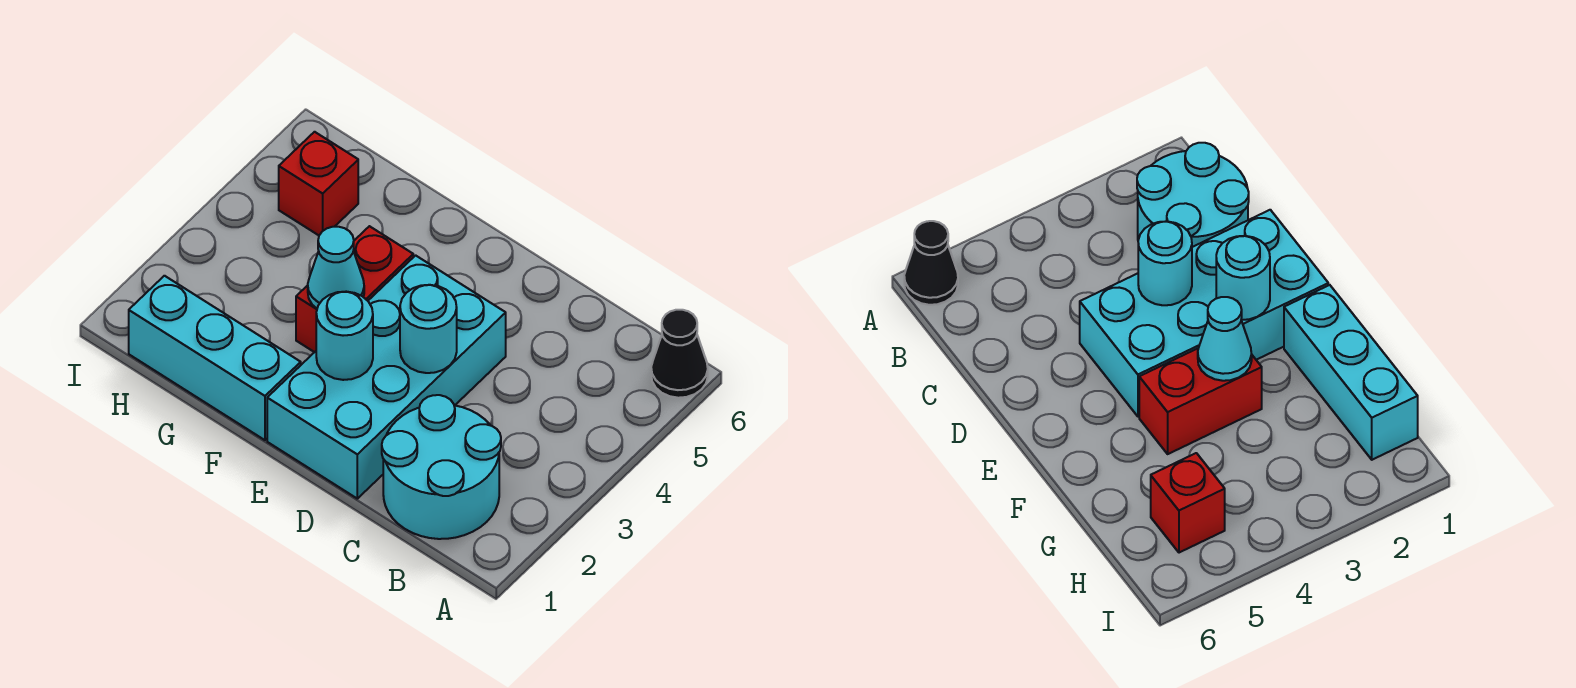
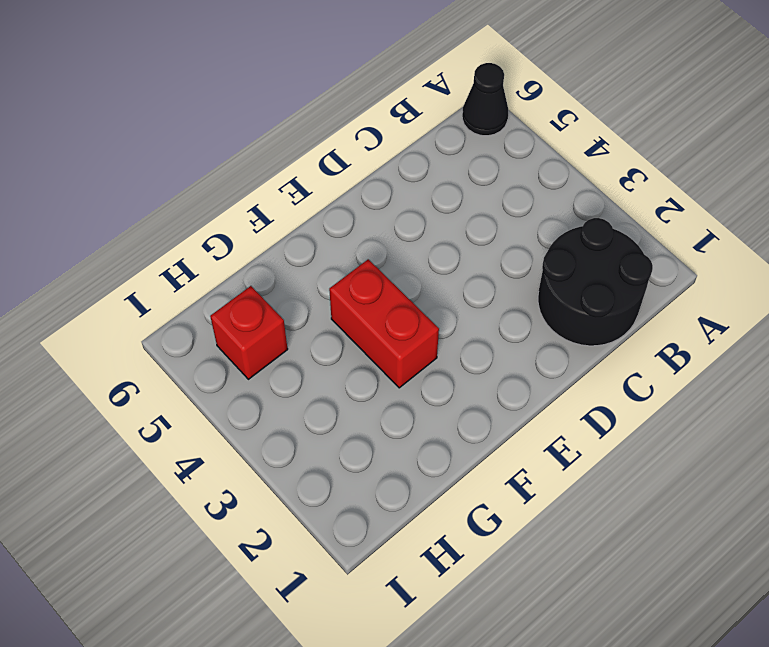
black 2x2 round brick [538,218,653,346] -> cyan 2x2 round brick [382,395,501,539]
none -> cyan 2x4 brick [267,255,506,499]
none -> cyan 1x3 brick [129,276,301,440]

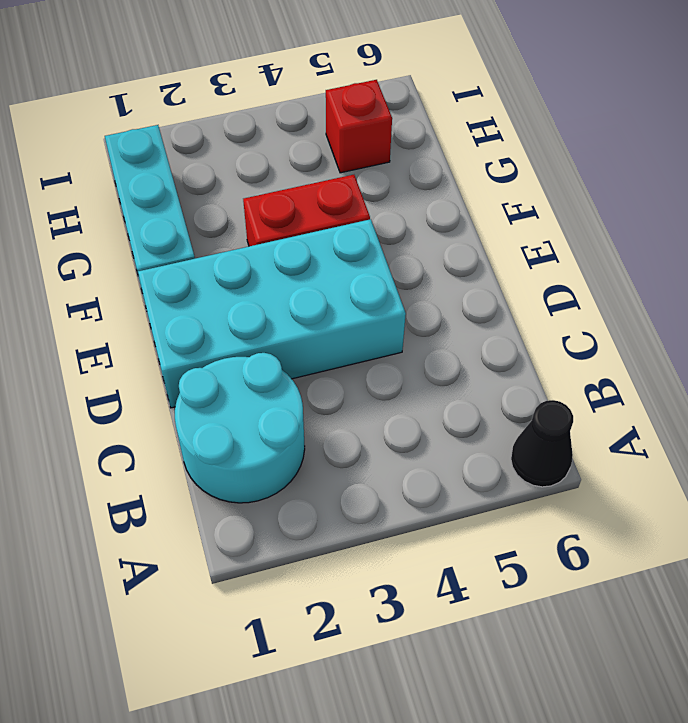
none -> cyan 1x1 round brick [400,285,457,373]
none -> cyan 1x1 round brick [316,292,373,380]

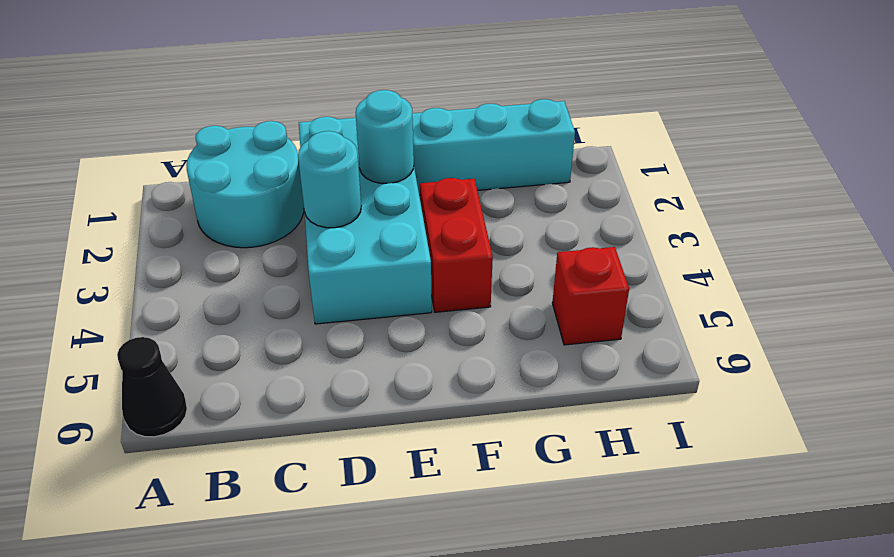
none -> cyan 1x1 cone [308,227,364,308]

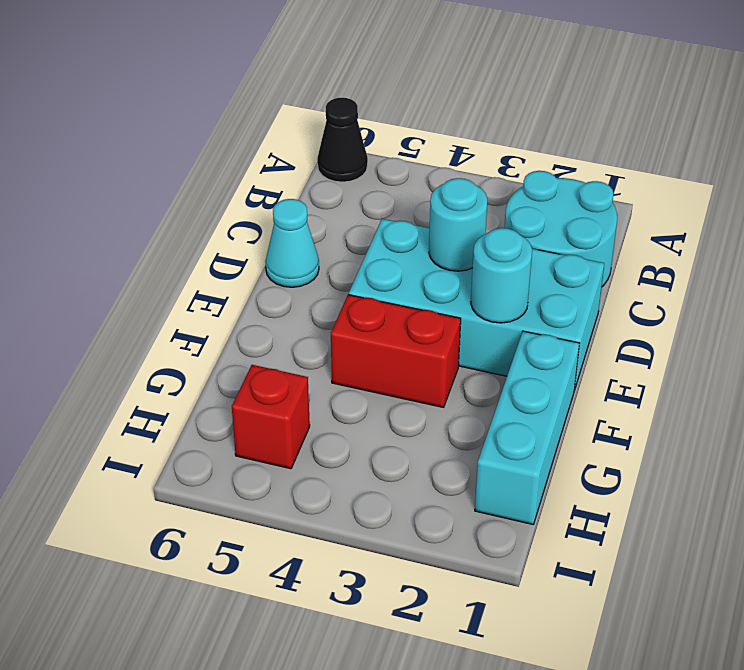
cyan 1x1 cone [265,199,319,287] -> cyan 1x1 cone moved to [308,227,364,308]

